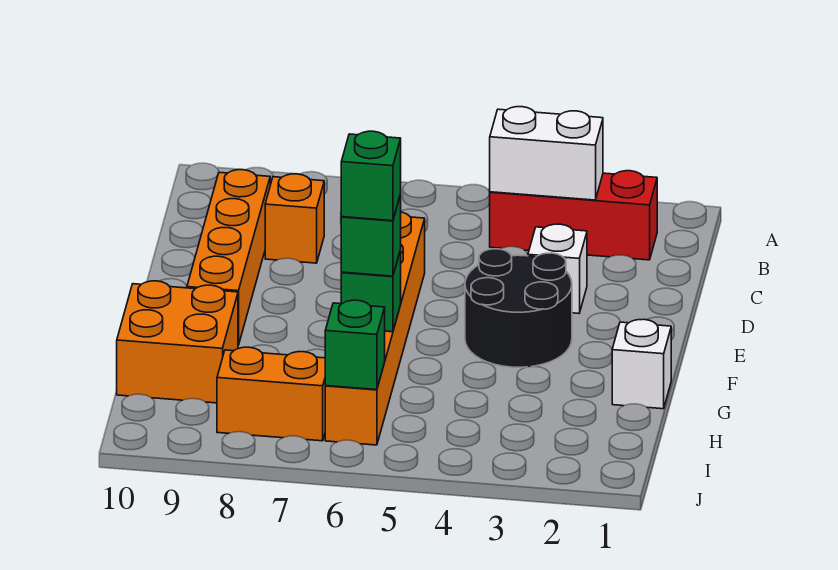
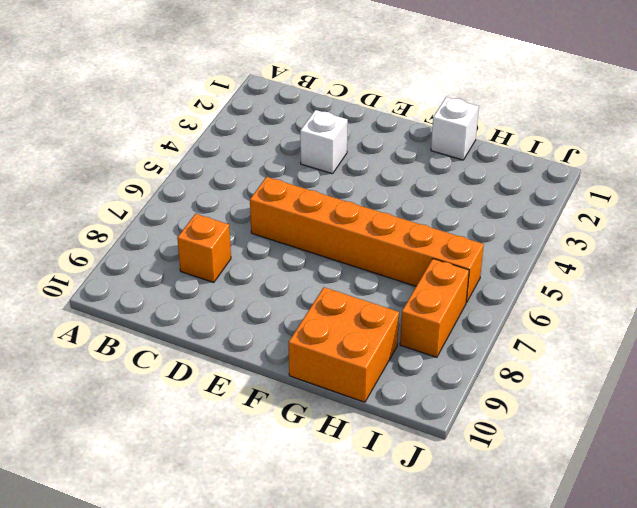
none -> red 1x3 brick [490,171,657,260]
none -> orange 1x4 brick [187,170,270,345]
none -> black 2x2 round brick [465,249,572,367]

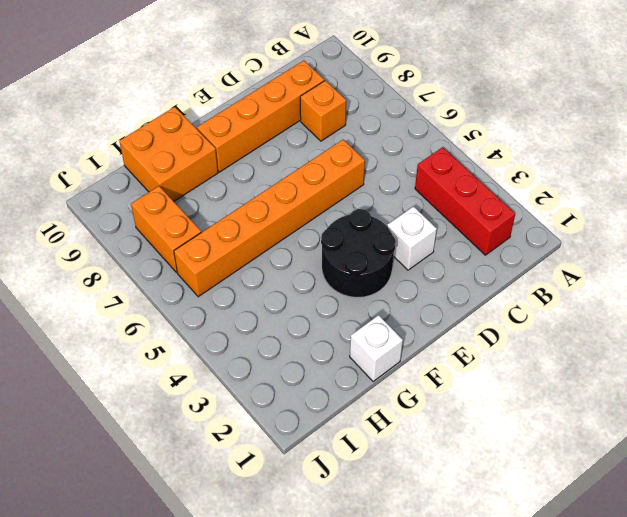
none -> white 1x2 brick [490,107,603,200]
none -> green 1x1 brick [341,250,401,332]
none -> green 1x1 brick [325,300,385,390]

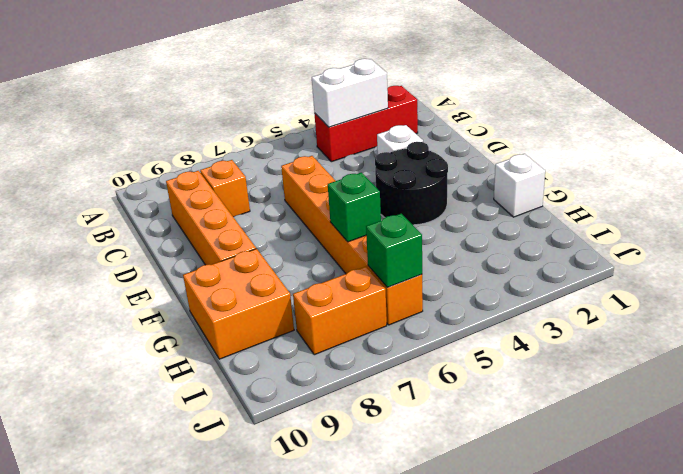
none -> green 1x1 brick [341,195,401,276]
none -> green 1x1 brick [341,131,401,221]

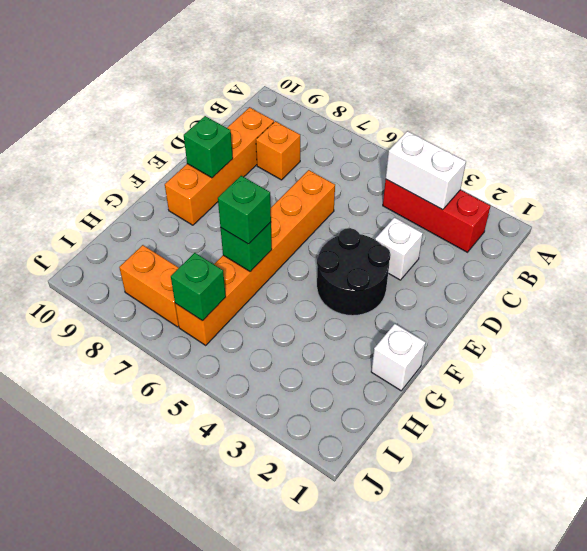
green 1x1 brick [184,116,233,178] -> green 1x1 brick moved to [341,131,401,221]
none -> orange 2x2 brick [117,281,238,403]

